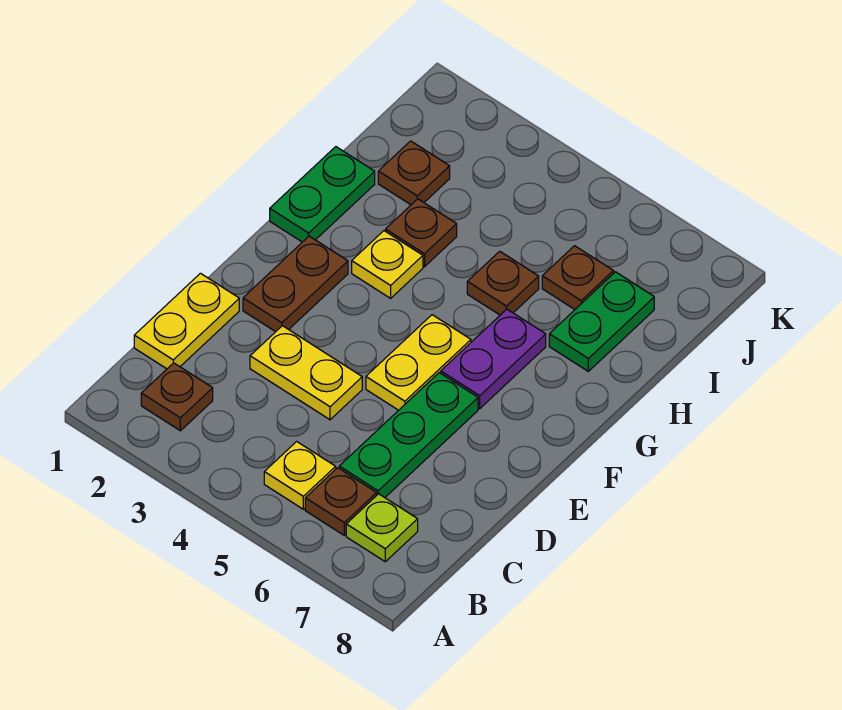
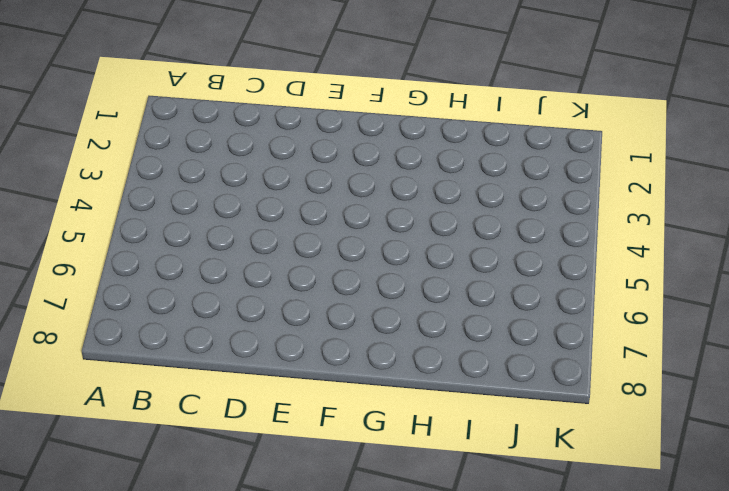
none -> brown 1x1 plate [141,363,213,431]
none -> yellow 1x1 plate [264,441,336,509]
none -> brown 1x1 plate [305,468,377,535]

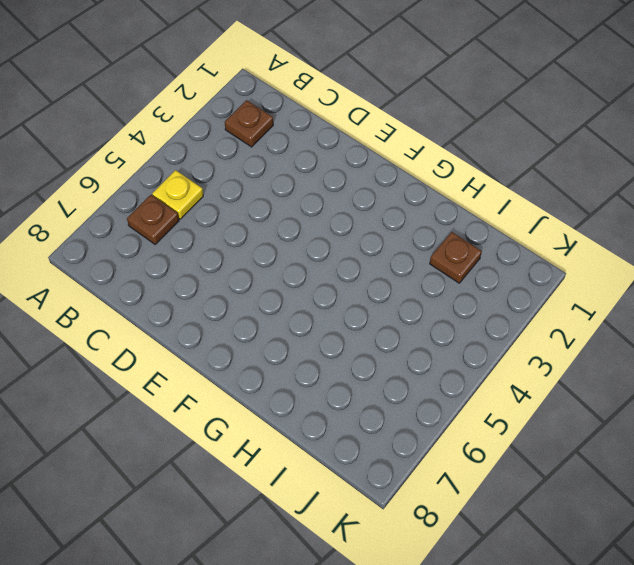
none -> lime 1x1 plate [346,494,418,562]
none -> yellow 1x2 plate [134,273,239,369]
none -> green 1x3 plate [339,373,478,498]

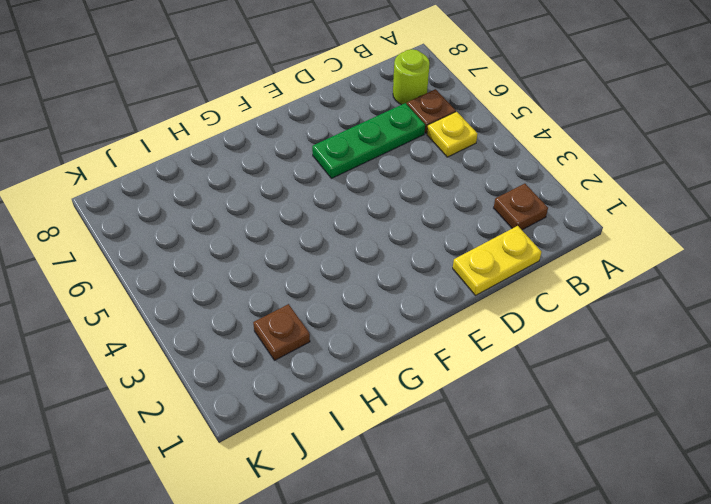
lime 1x1 round brick [393,49,430,105] -> lime 1x1 plate [346,494,418,562]
none -> yellow 1x2 plate [250,326,362,420]
none -> brown 1x2 plate [243,236,348,332]
none -> yellow 1x2 plate [366,315,471,410]

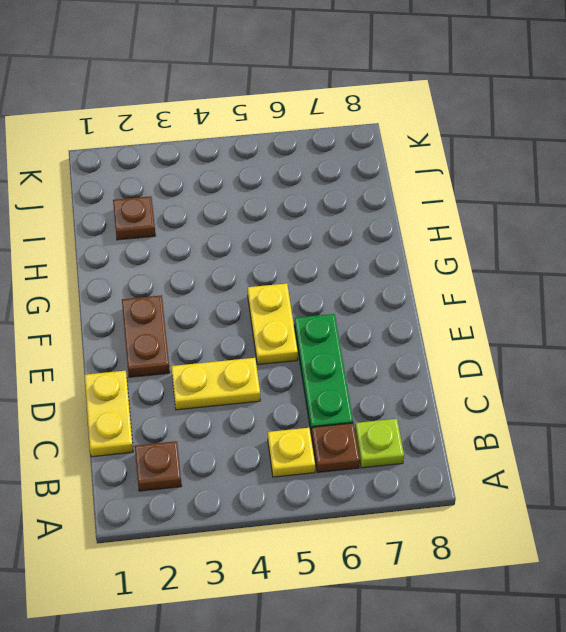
none -> purple 1x2 plate [441,309,546,409]
none -> green 1x2 plate [270,147,375,242]
none -> yellow 1x1 plate [352,231,423,298]

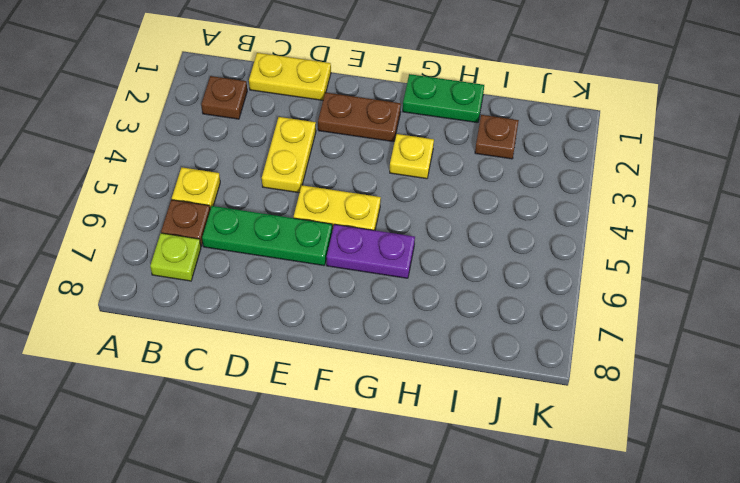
none -> brown 1x1 plate [386,199,457,267]
none -> brown 1x1 plate [467,251,539,315]
none -> green 1x2 plate [549,272,654,371]

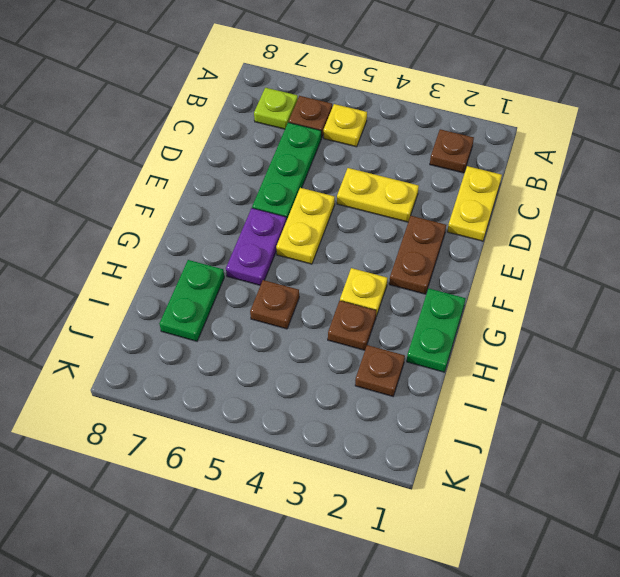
none -> brown 1x1 plate [542,246,614,309]

